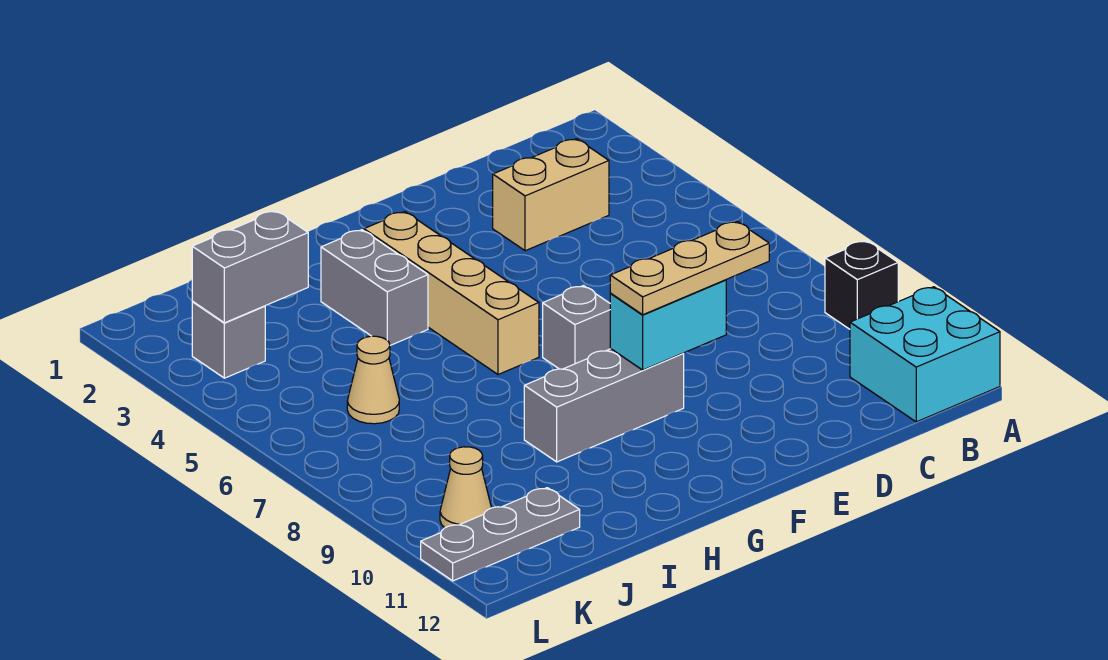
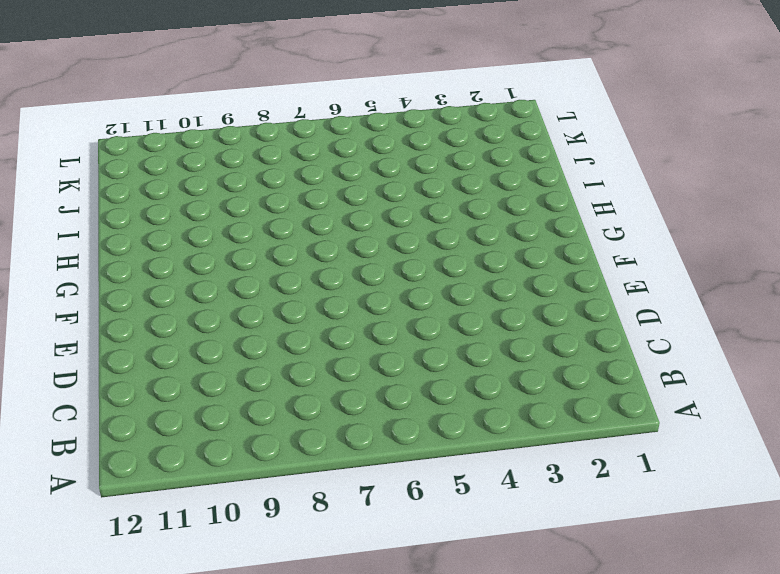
none -> black 1x1 brick [825,241,898,329]
none -> cyan 2x2 brick [850,287,1000,422]
none -> tan 1x2 brick [493,139,609,251]

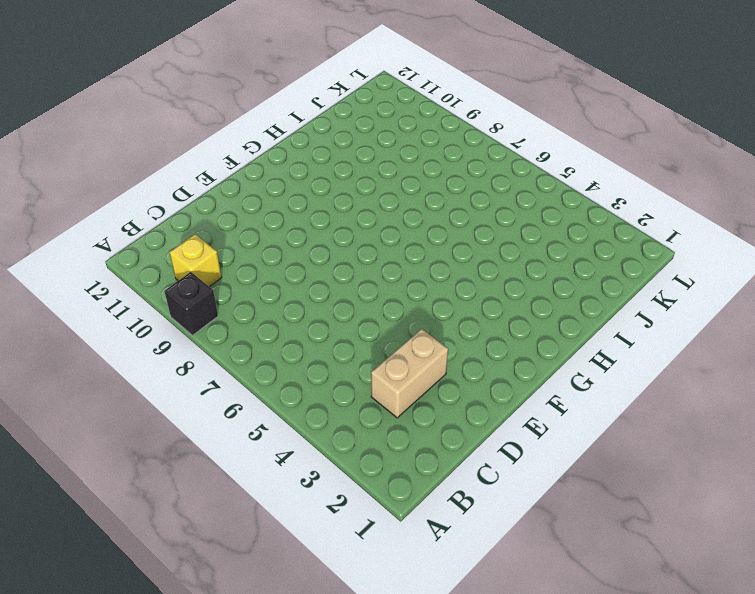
yellow 1x1 brick [170,234,222,287] -> none
none -> cyan 2x2 brick [850,287,1000,422]
none -> grey 1x1 brick [543,286,611,369]
none -> grey 1x3 brick [524,349,684,462]

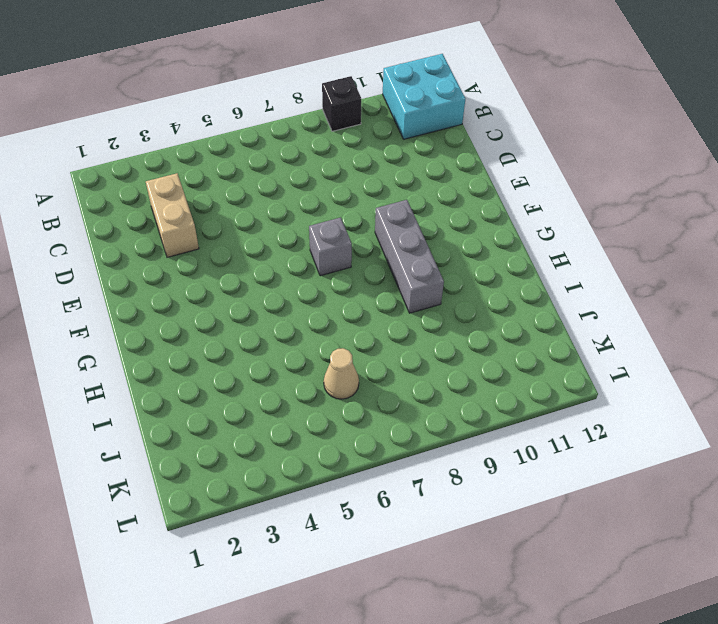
none -> tan 1x4 brick [364,212,539,374]
none -> grey 1x2 brick [321,230,428,345]
none -> grey 1x3 plate [421,488,580,581]

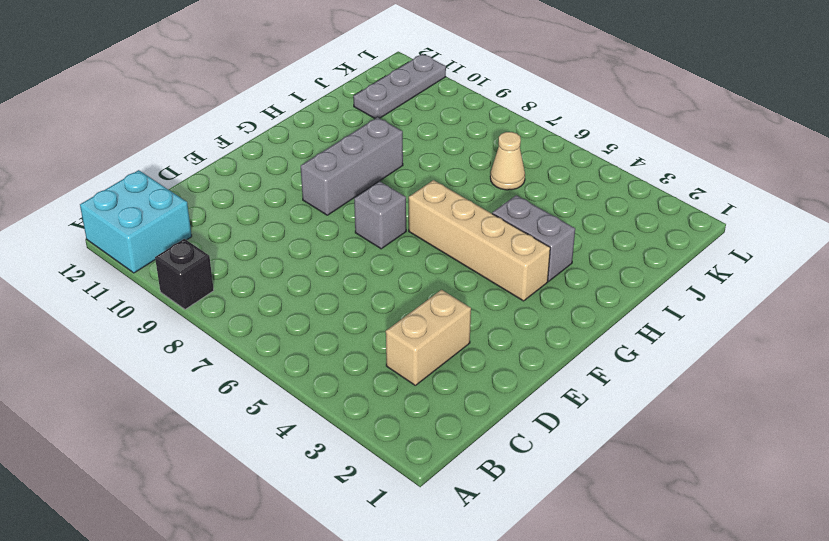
none -> grey 1x1 brick [192,301,265,378]
none -> tan 1x1 cone [440,447,491,528]
none -> cyan 1x2 brick [610,280,726,370]

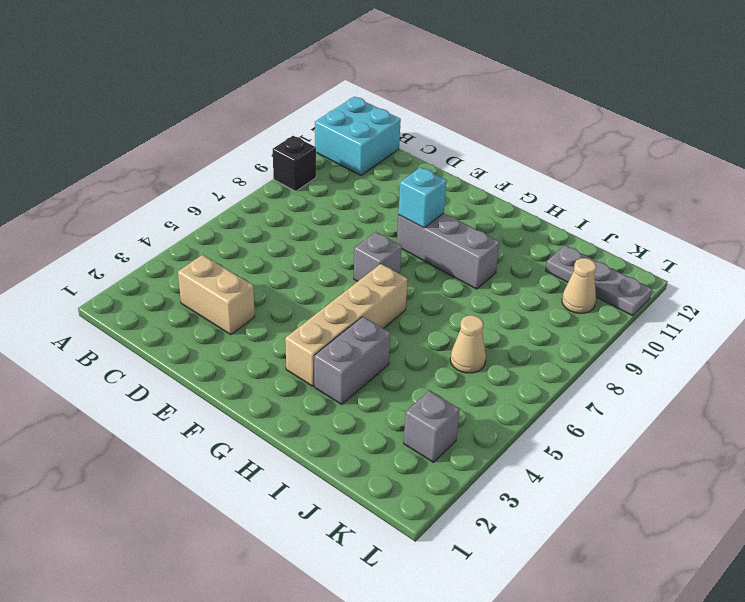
cyan 1x1 brick [398,167,447,228] -> cyan 1x2 brick [610,280,726,370]
none -> grey 1x2 brick [192,211,308,323]
none -> tan 1x3 plate [610,222,769,315]

